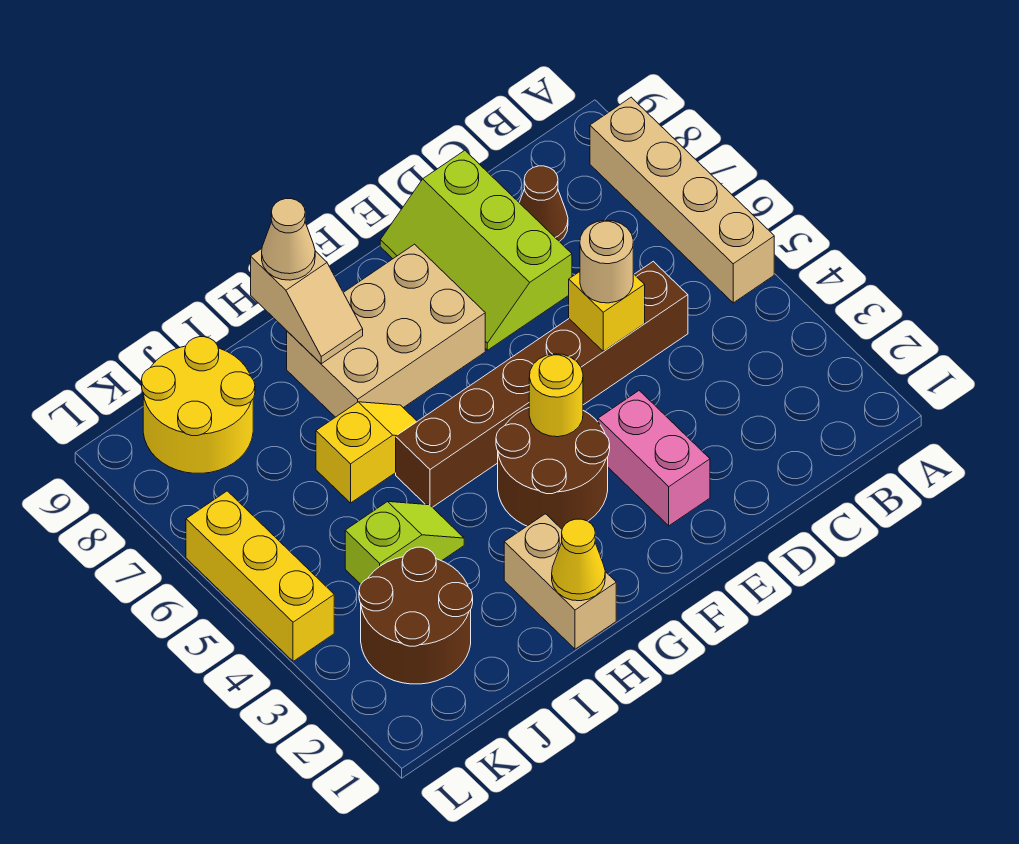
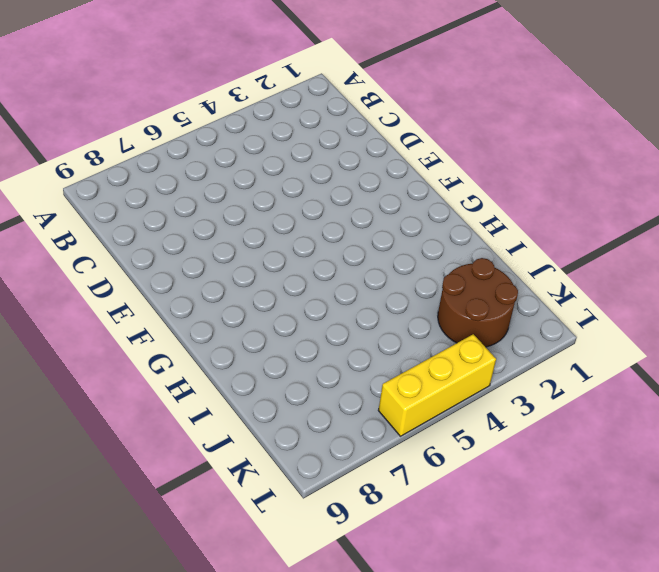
none -> tan 1x4 brick [590,97,774,303]
none -> brown 1x6 brick [396,261,688,507]
none -> brown 1x1 cone [519,166,568,242]

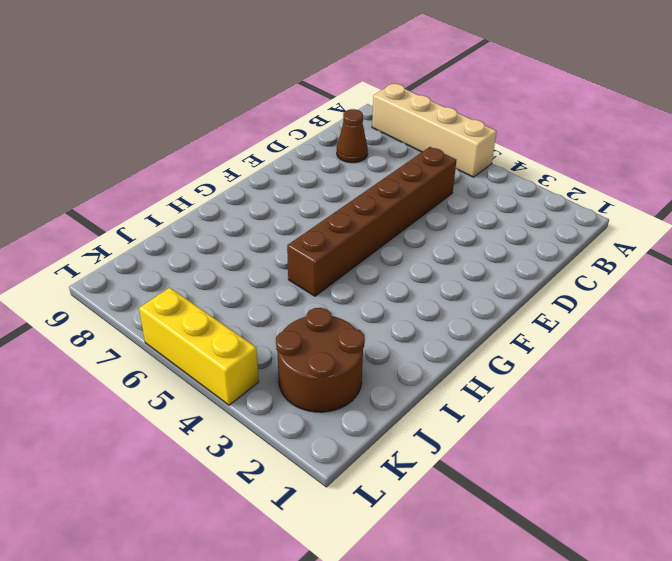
none -> lime 2x3 slope [380,151,572,350]
none -> pink 1x2 brick [598,391,710,526]
none -> brown 2x2 round brick [496,408,610,529]

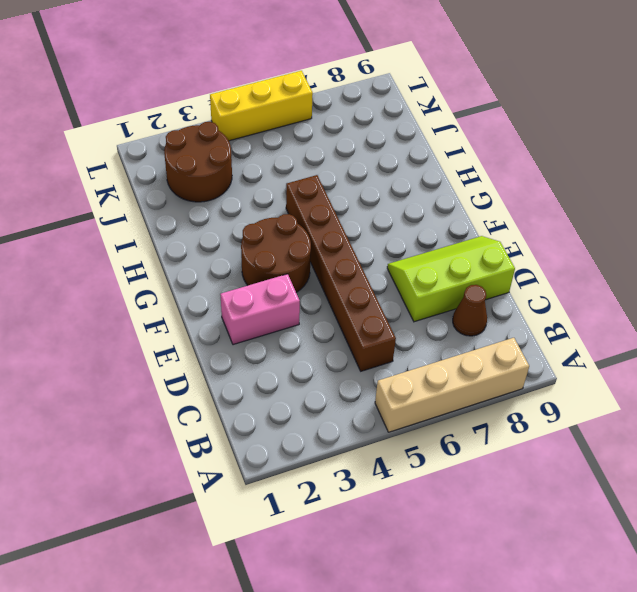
none -> tan 2x3 brick [287,244,485,417]
none -> tan 1x2 brick [504,514,616,649]
none -> yellow 1x2 slope [316,402,417,503]

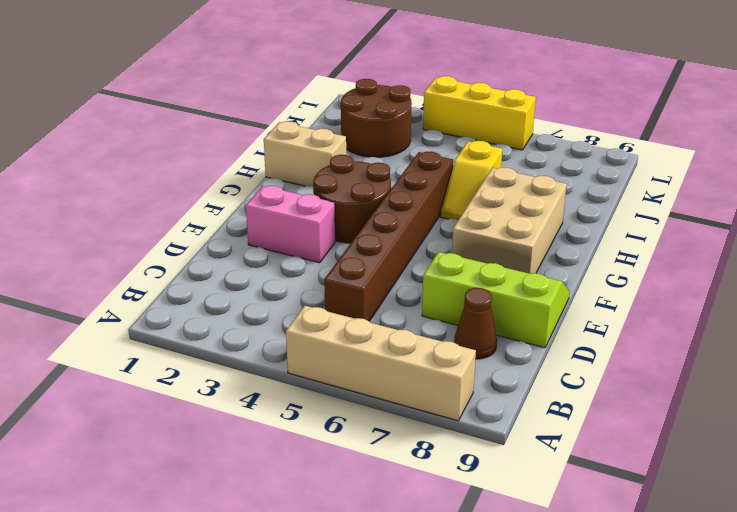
none -> lime 1x2 slope [345,502,464,584]
none -> yellow 2x2 round brick [142,337,255,473]
none -> yellow 1x1 brick [569,272,645,352]

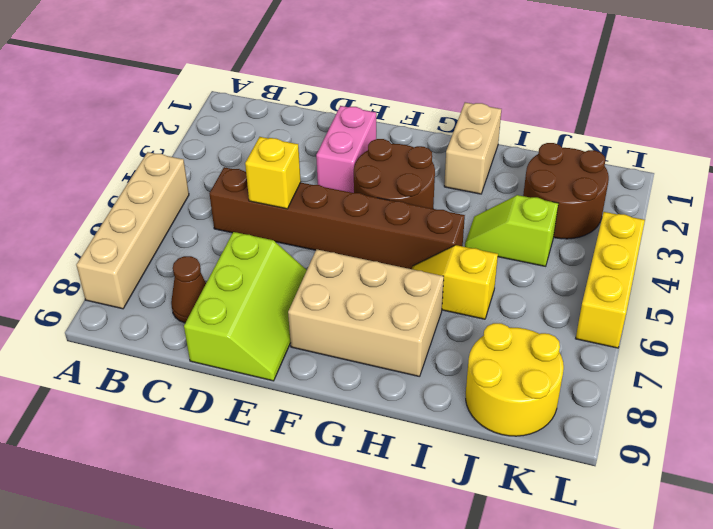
none -> yellow 1x1 round brick [529,354,583,437]
none -> yellow 1x1 cone [552,519,605,601]
none -> tan 1x2 slope [251,249,363,364]

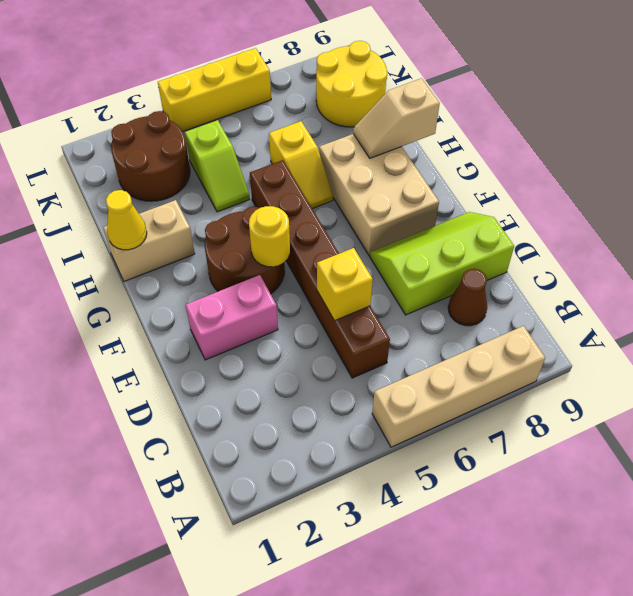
none -> tan 1x1 round brick [580,220,633,303]
none -> tan 1x1 cone [262,199,315,280]

